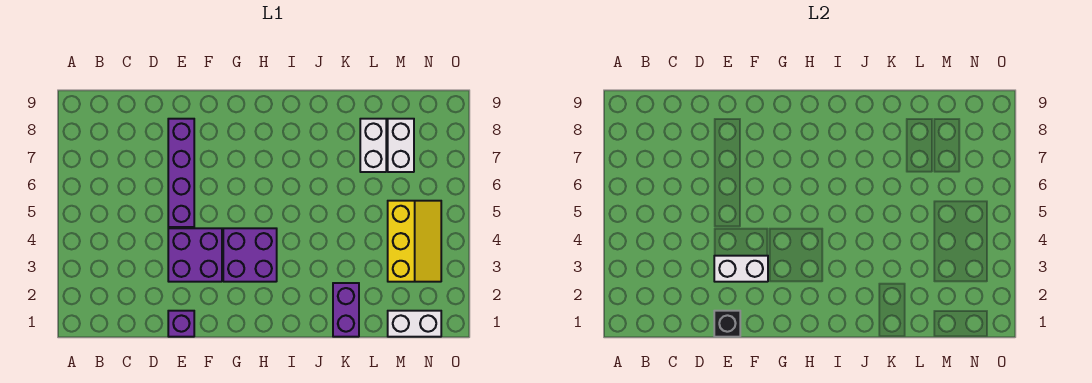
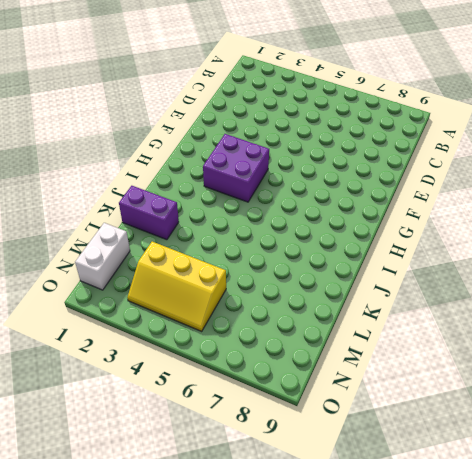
none -> purple 1x1 brick [168,311,194,337]
none -> purple 2x2 brick [168,228,222,282]

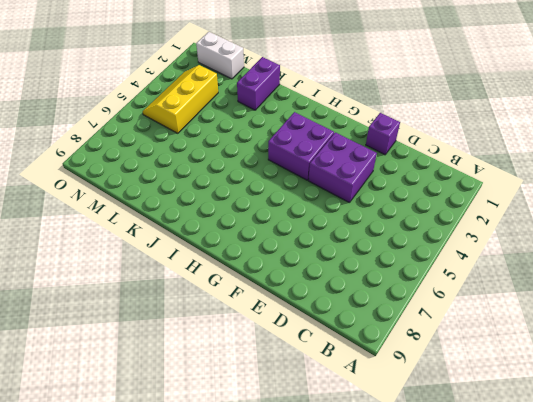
none -> purple 1x4 brick [168,119,194,227]
none -> white 1x2 brick [360,119,386,172]

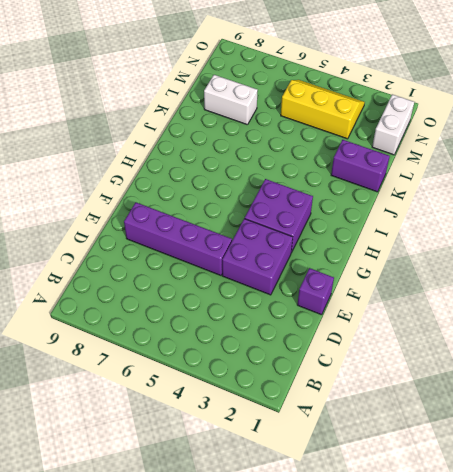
none -> white 1x2 brick [388,119,414,172]
none -> black 1x1 brick [714,311,740,337]

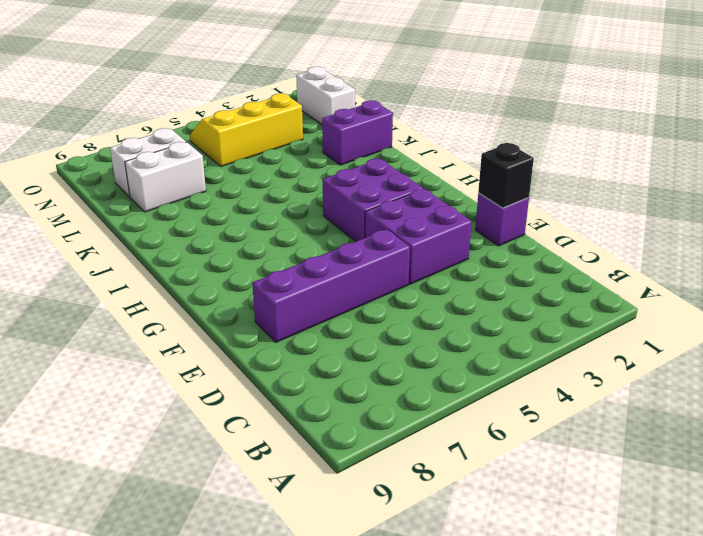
none -> white 1x2 brick [714,256,768,282]

